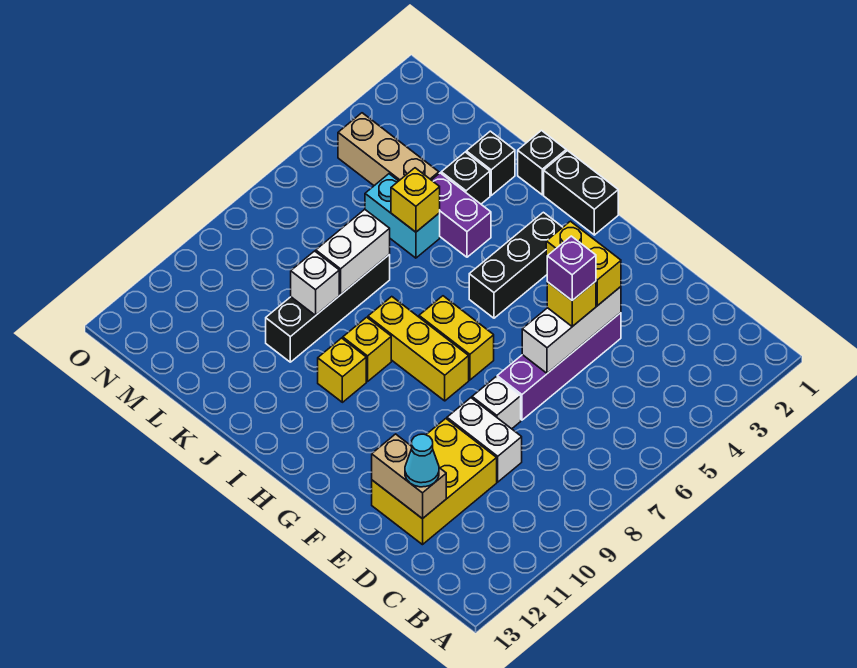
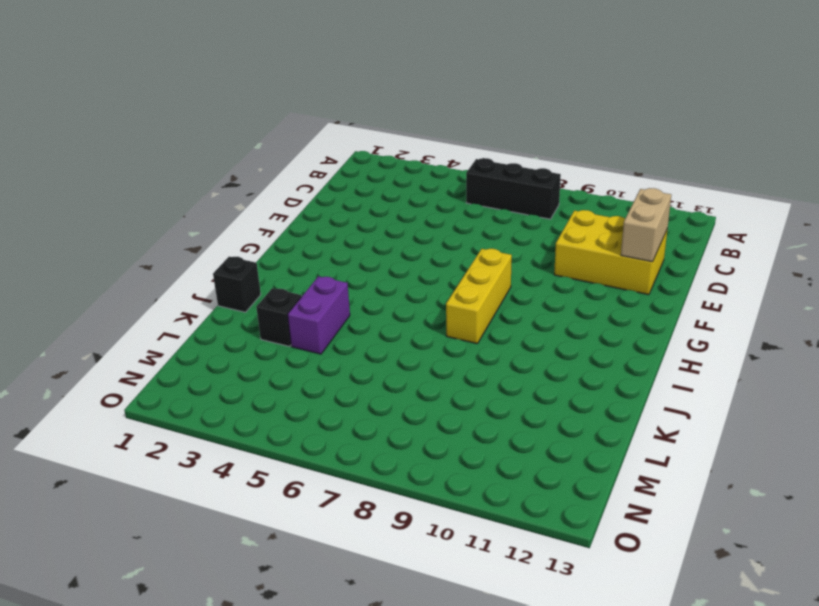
black 1x3 brick [466,158,561,219] -> black 1x3 brick moved to [469,212,563,318]
none -> white 1x2 brick [447,398,522,482]
none -> purple 1x4 brick [497,313,621,420]
none -> white 1x1 brick [472,377,521,429]

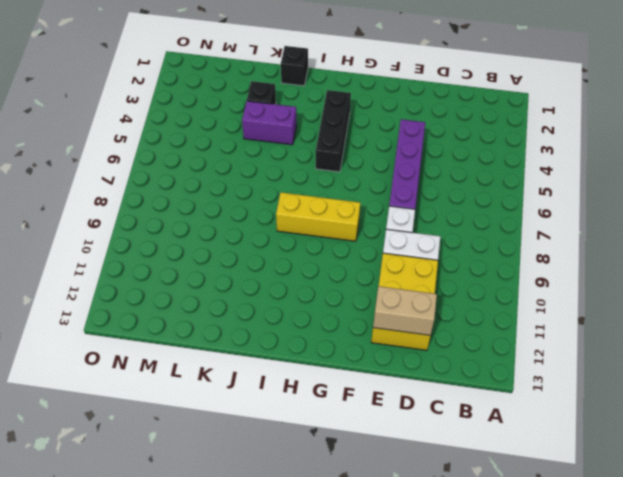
none -> yellow 1x2 brick [419,296,494,380]
none -> black 1x2 brick [544,151,618,235]
none -> yellow 1x1 brick [343,317,391,382]

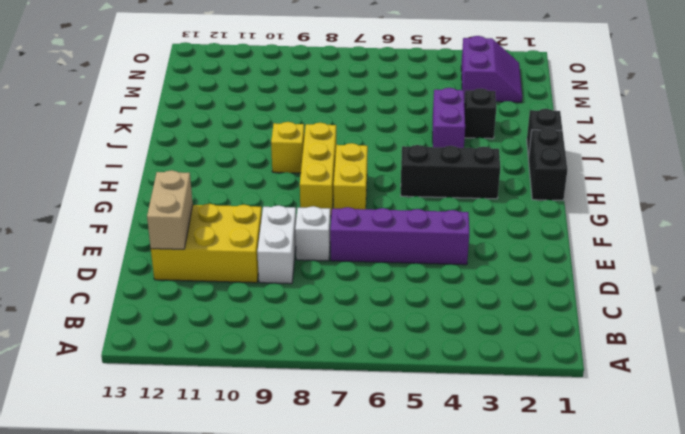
purple 2x2 slope [461,36,522,102] -> none
none -> yellow 1x1 brick [318,338,366,402]
none -> black 1x1 brick [466,131,515,195]
none -> cyan 1x2 brick [365,174,440,258]

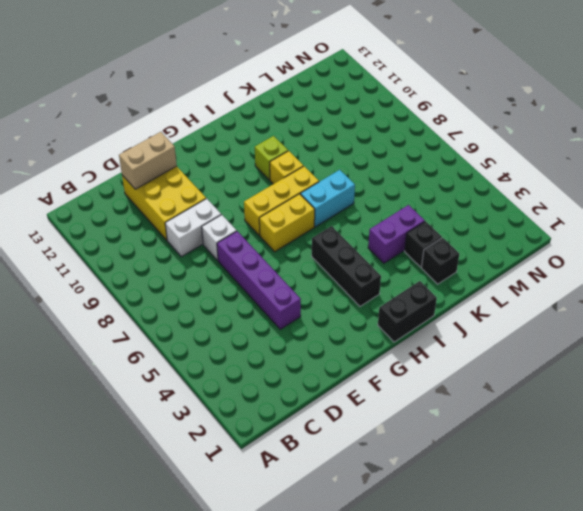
cyan 1x2 brick [301,170,355,227] -> cyan 1x2 brick moved to [365,174,440,258]
lime 1x1 brick [255,136,288,180] -> yellow 1x1 brick [318,338,366,402]
none -> black 1x1 brick [518,131,566,195]
none -> black 1x4 brick [266,254,390,362]
none -> tan 1x3 brick [338,113,439,186]

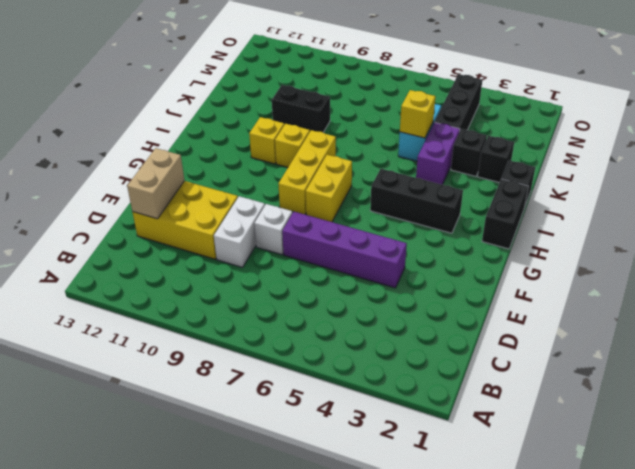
black 1x2 brick [272,85,330,132] -> black 1x4 brick [266,254,390,362]
black 1x3 brick [435,74,482,130] -> tan 1x3 brick [338,113,439,186]
none -> white 1x3 brick [522,287,621,373]
none -> white 1x2 brick [316,209,390,294]
none -> white 1x1 brick [291,251,339,315]

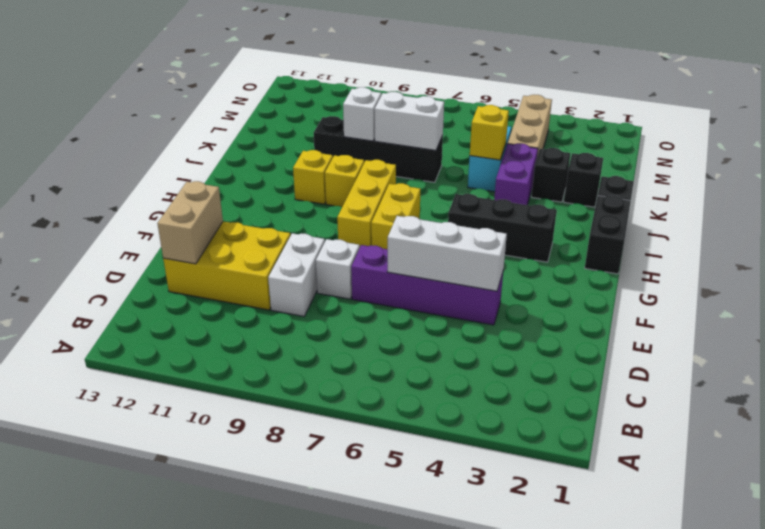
none -> cyan 1x1 cone [405,434,439,487]
none -> yellow 1x2 brick [546,221,621,306]
none -> yellow 1x1 brick [547,281,596,326]

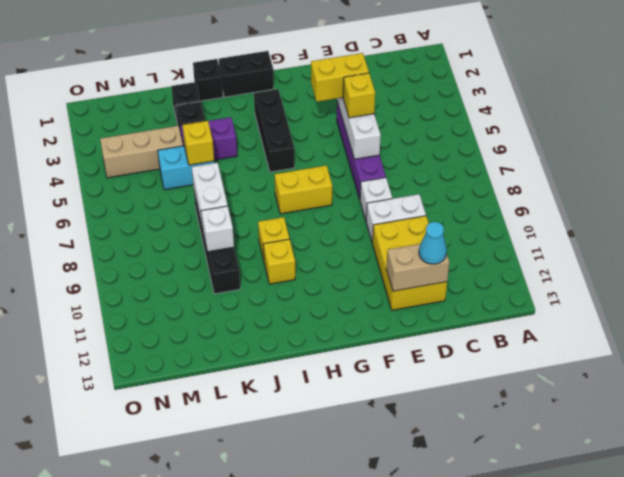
none -> yellow 1x3 brick [368,297,469,401]
none -> purple 1x1 brick [547,236,596,300]

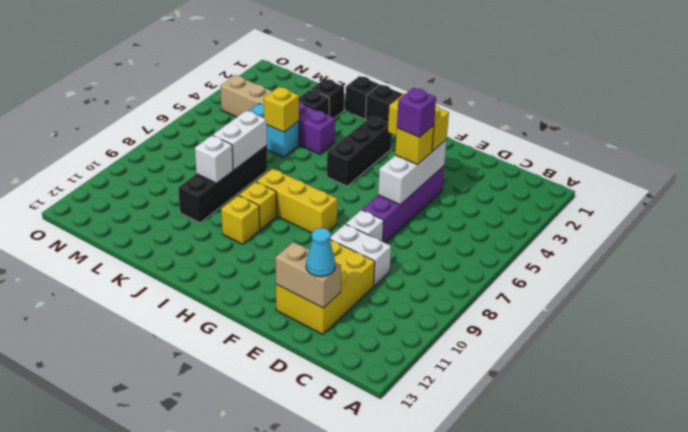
none -> yellow 1x2 brick [419,296,494,380]

